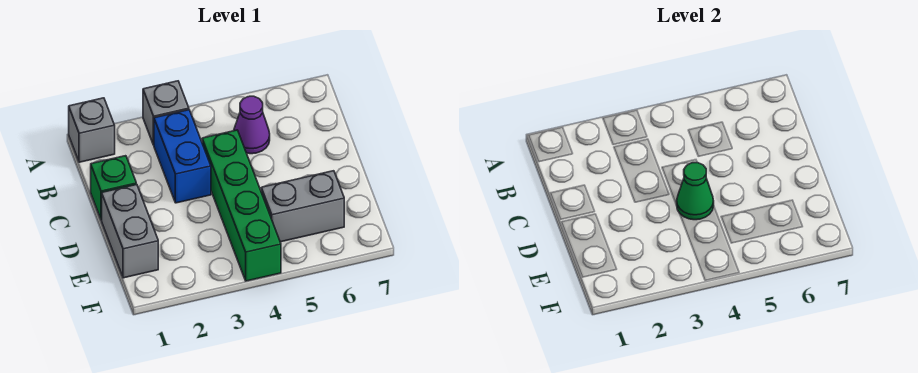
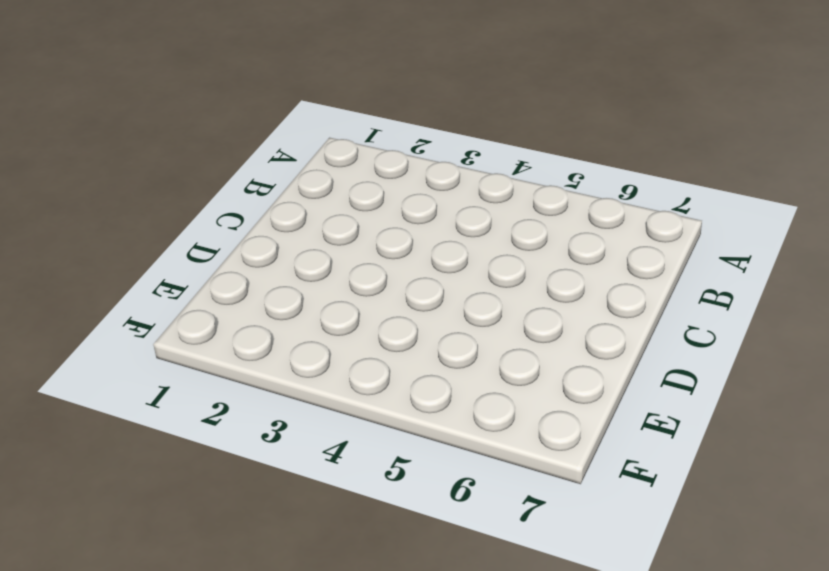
none -> grey 1x1 brick [69,98,115,162]
none -> grey 1x1 brick [143,81,189,145]

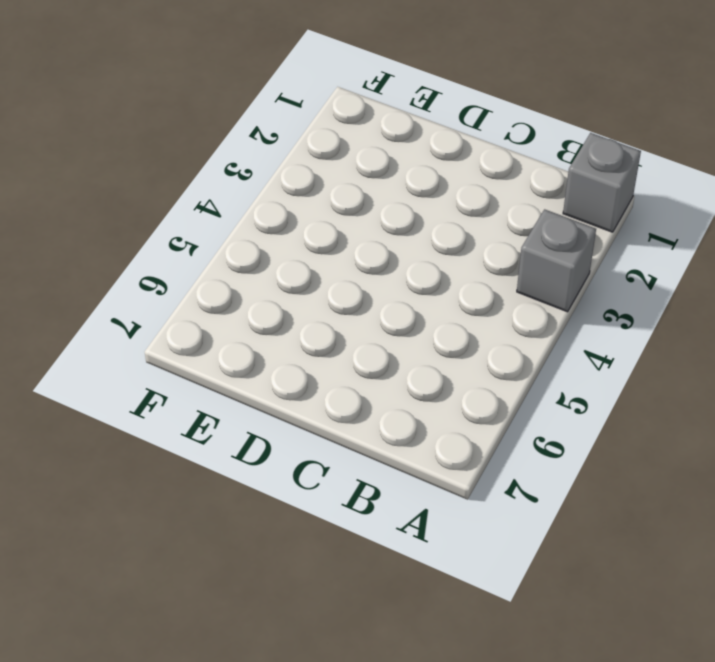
none -> blue 1x2 brick [154,110,211,203]
none -> purple 1x1 cone [234,96,270,154]

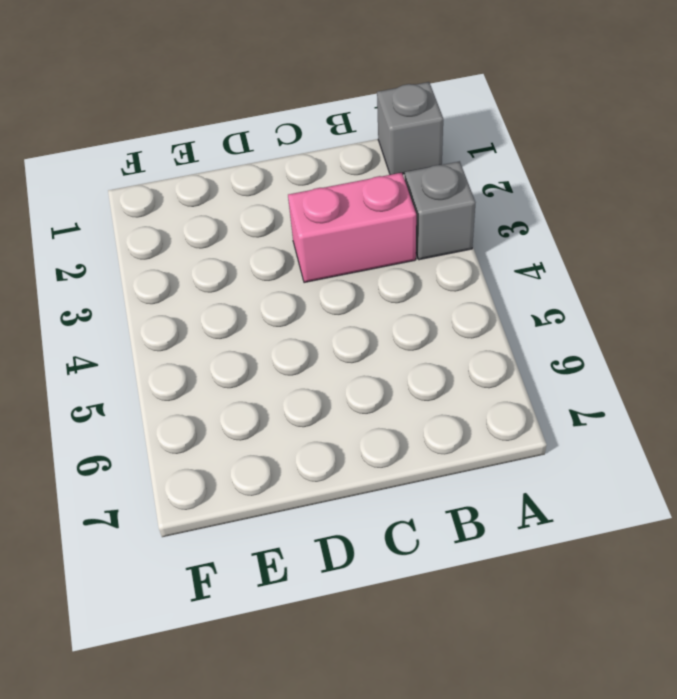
pink 1x2 brick [288,173,416,283] -> blue 1x2 brick [154,110,211,203]
none -> purple 1x1 cone [234,96,270,154]
none -> green 1x1 brick [91,156,136,220]

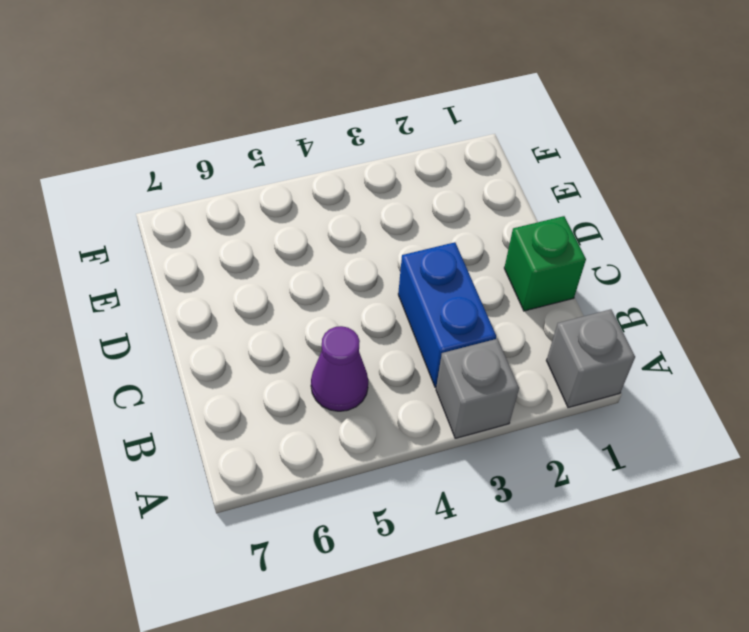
none -> green 1x4 brick [202,130,281,281]
none -> grey 1x2 brick [102,184,158,278]

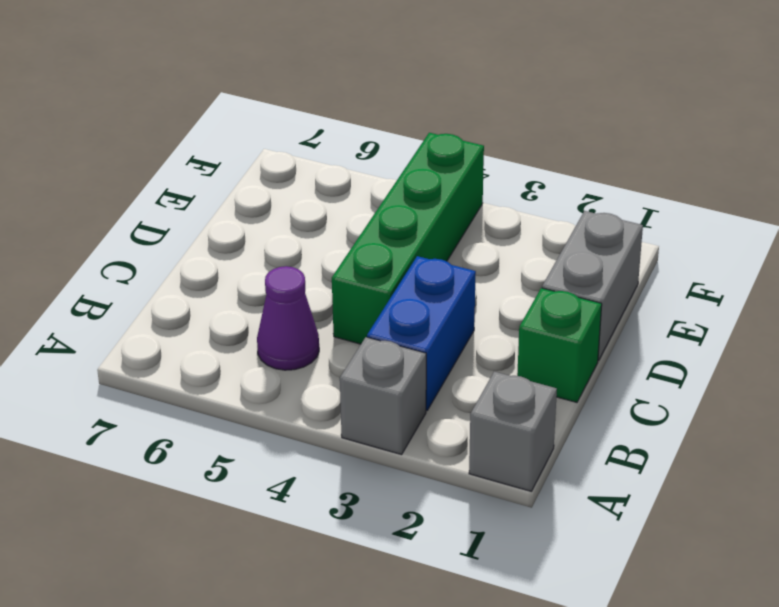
none -> grey 1x2 brick [261,171,344,242]
none -> green 1x1 cone [677,163,714,220]

